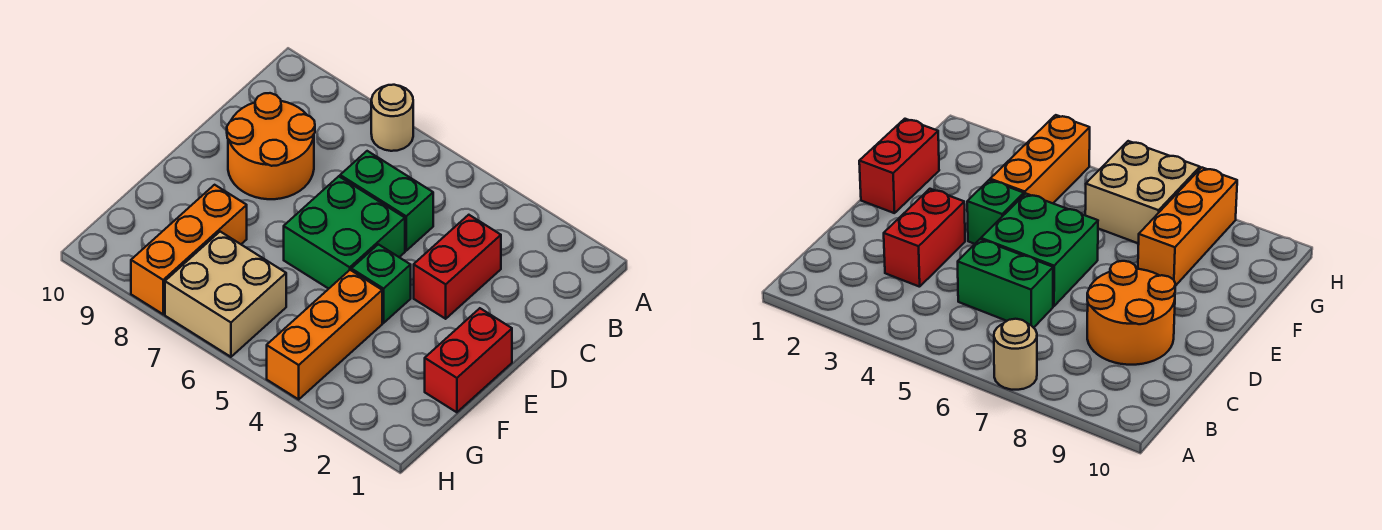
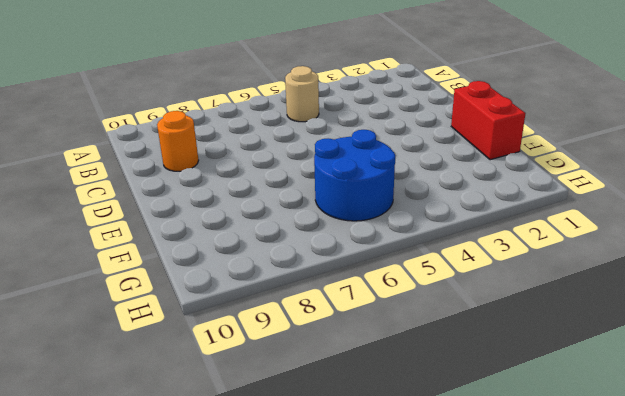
tan 1x1 round brick [285,66,319,122] -> tan 1x1 round brick moved to [371,85,413,151]
orange 1x1 round brick [157,111,199,171] -> orange 2x2 round brick [227,93,315,199]
blue 2x2 round brick [314,130,395,221] -> tan 2x2 brick [165,232,286,357]
none -> red 1x2 brick [414,215,501,319]
none -> green 1x2 brick [340,151,433,251]

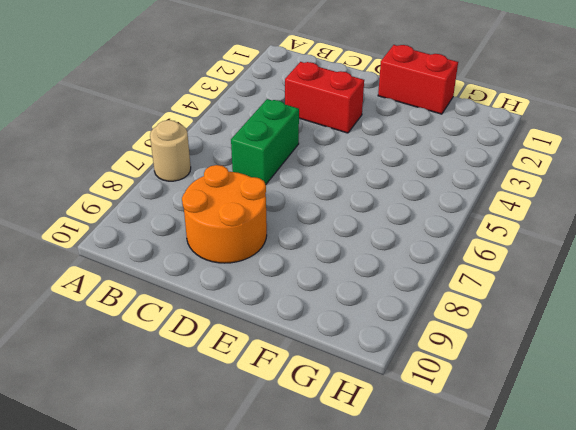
none -> green 2x2 brick [284,176,405,289]
none -> green 1x1 brick [351,244,411,323]

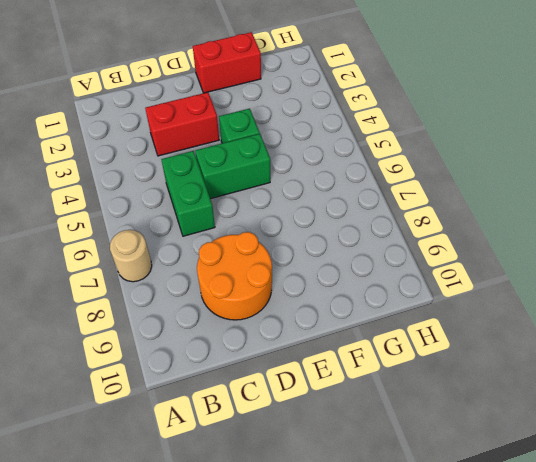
green 1x2 brick [195,134,270,199] -> green 2x2 brick [284,176,405,289]
none -> orange 1x3 brick [267,270,382,399]
none -> orange 1x3 brick [131,185,247,314]

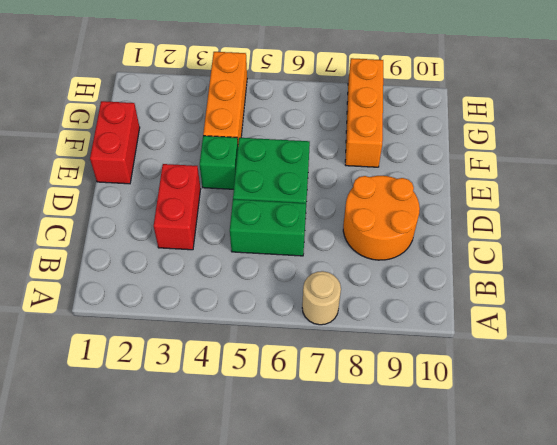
none -> tan 2x2 brick [165,232,286,357]

